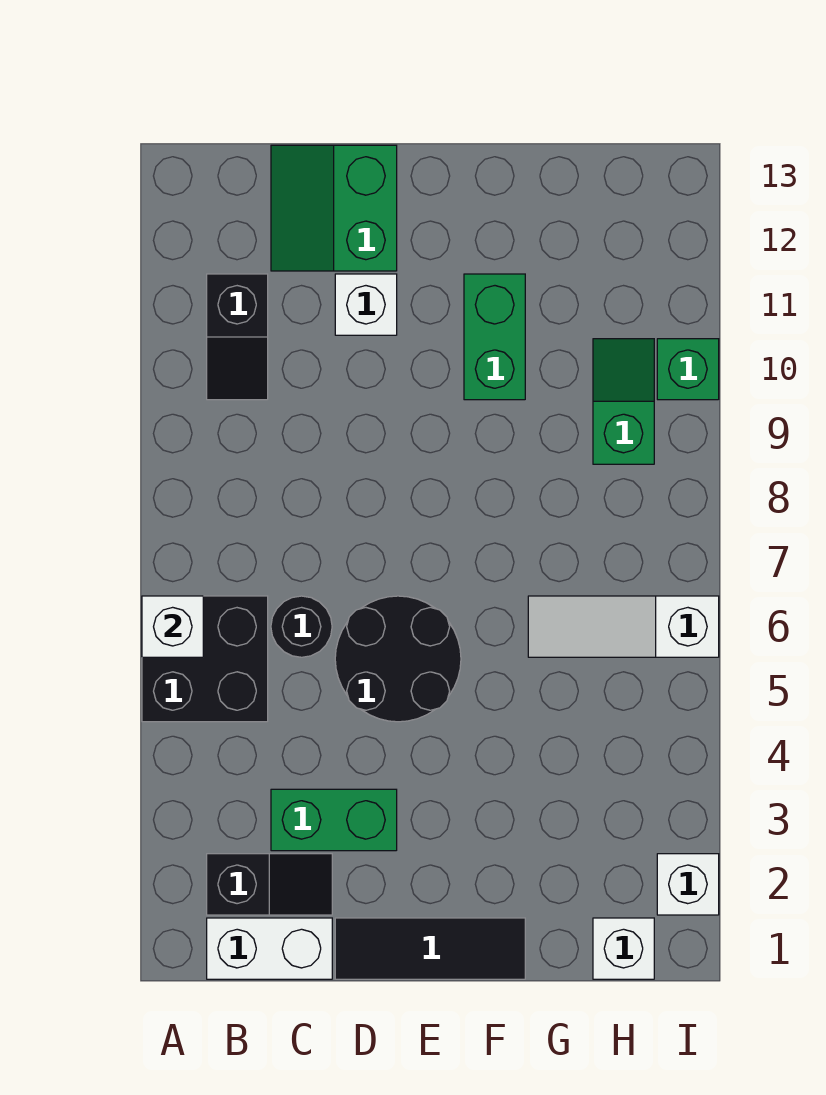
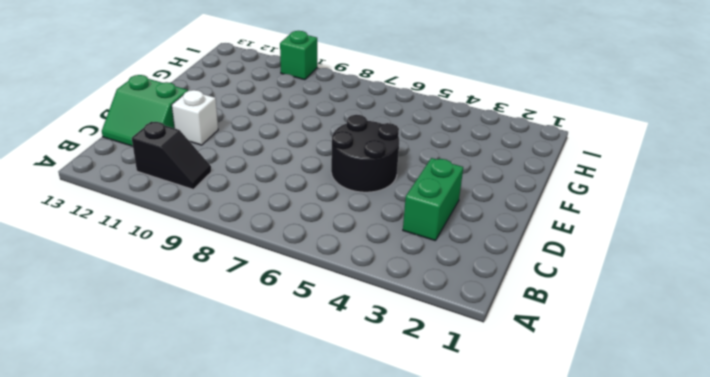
none -> black 2x2 brick [142,596,268,722]
none -> white 1x2 brick [207,918,332,979]
none -> black 1x2 slope [207,854,332,915]

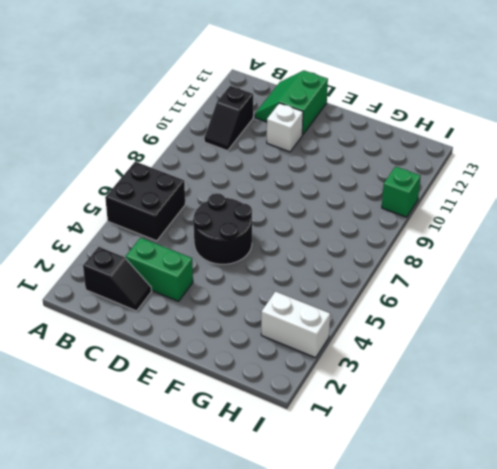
white 1x2 brick [261,291,330,358] -> white 1x2 brick moved to [207,918,332,979]
none -> black 1x1 round brick [271,596,332,657]
none -> black 1x3 tile [335,918,525,979]
none -> green 1x2 brick [464,274,525,400]

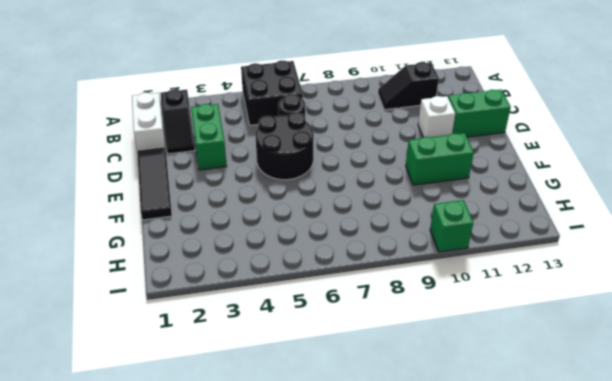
none -> white 1x3 slope [528,596,719,657]
none -> white 1x1 brick [593,918,654,979]
none -> green 1x2 slope [593,339,654,464]

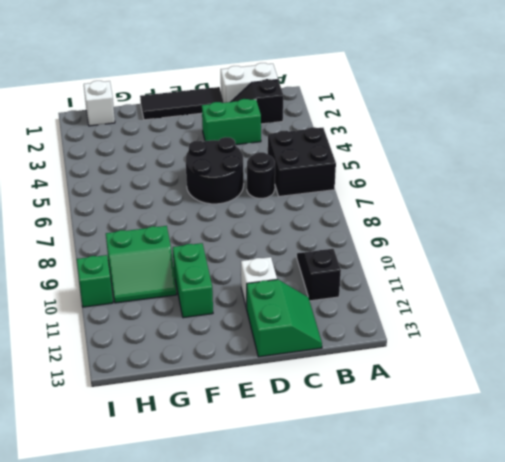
green 2x2 slope [106,226,177,303] -> green 1x2 slope [593,339,654,464]
none -> white 1x3 slope [528,596,719,657]
none -> white 1x1 brick [657,854,719,915]
none -> white 1x1 brick [142,596,203,657]

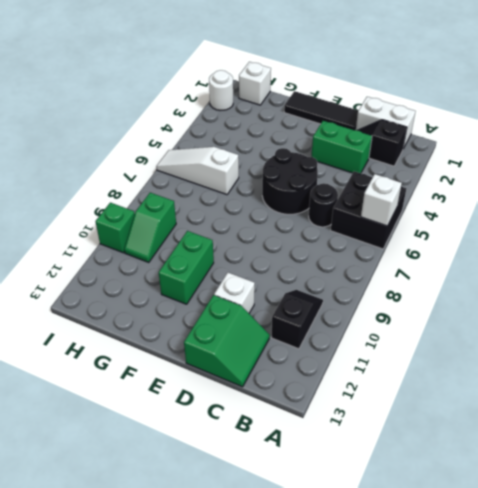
white 1x3 slope [156,147,239,195] -> white 1x3 slope turned to [528,596,719,657]
white 1x1 round brick [209,70,233,111] -> white 1x1 brick [657,854,719,915]

